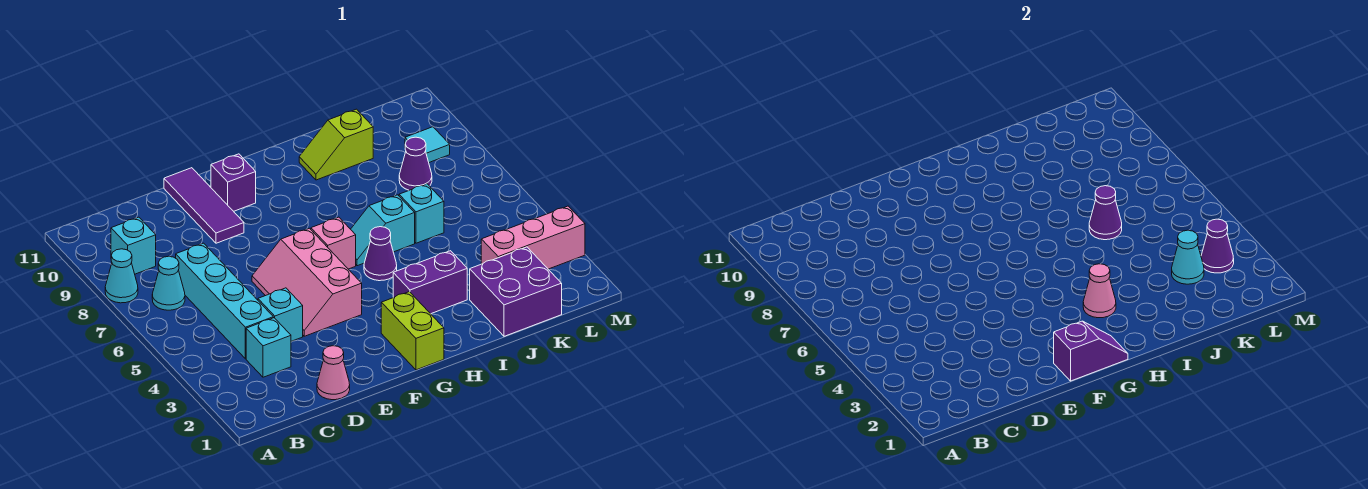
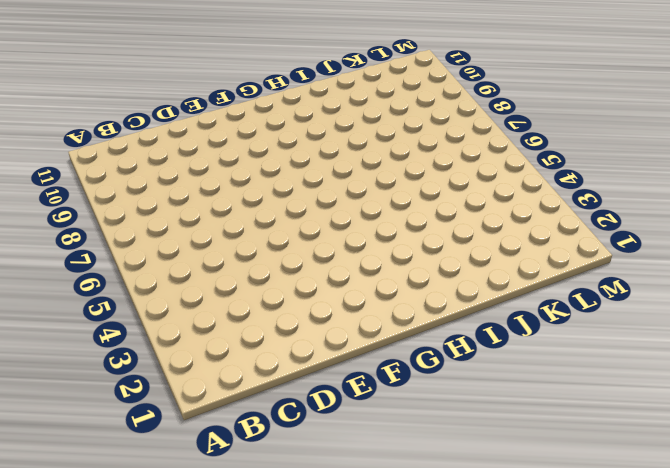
none -> cyan 1x1 cone [105,249,138,303]
none -> cyan 1x1 cone [152,256,185,310]
none -> cyan 1x1 brick [111,217,156,274]

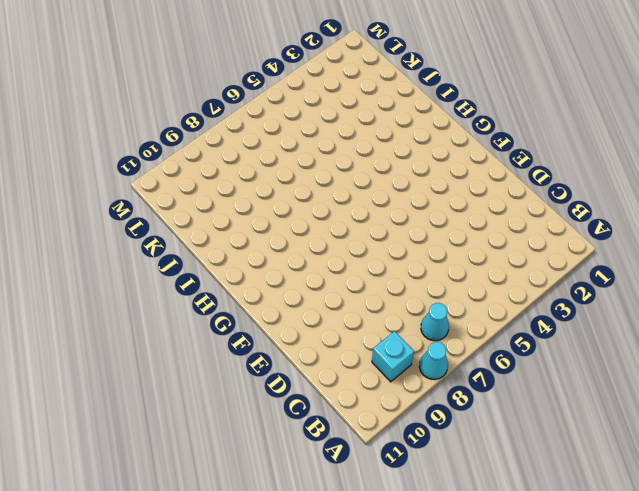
none -> cyan 1x1 brick [246,318,291,377]
none -> cyan 1x4 brick [176,243,273,359]
none -> pink 1x1 cone [317,346,350,400]

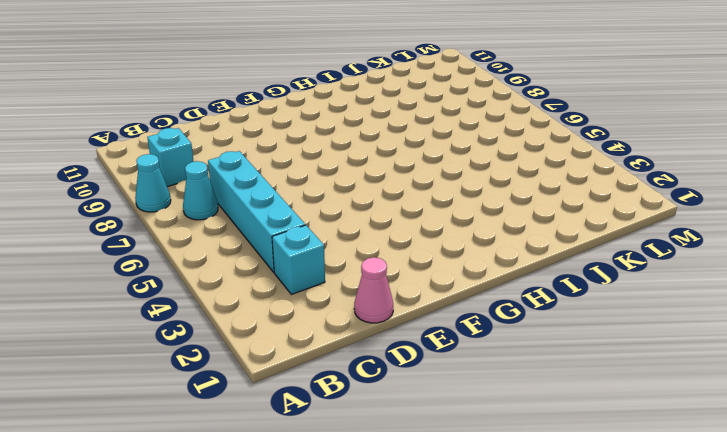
none -> cyan 1x1 brick [258,288,303,341]
none -> pink 2x3 slope [252,228,362,336]
none -> purple 1x3 tile [164,168,244,243]

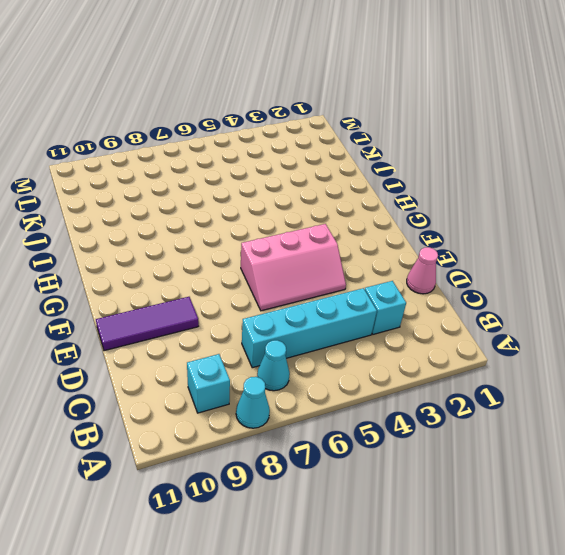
none -> cyan 1x1 brick [258,288,303,341]
none -> purple 1x1 brick [211,154,256,211]
none -> lime 1x2 brick [381,292,444,370]

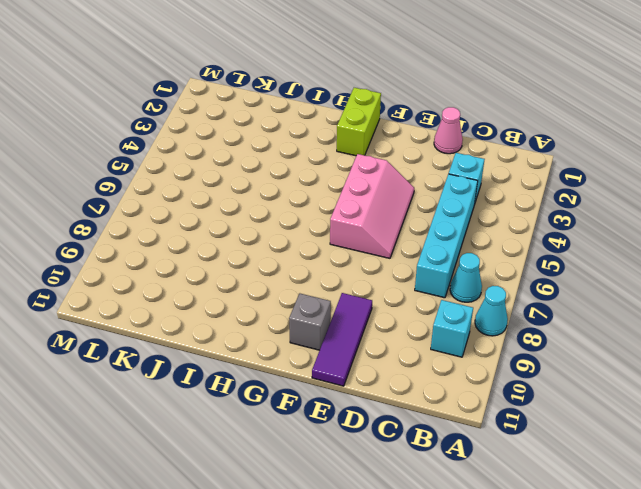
grey 1x1 brick [289,294,331,350] -> purple 1x1 brick [211,154,256,211]
none -> cyan 1x1 brick [258,288,303,341]
none -> pink 1x1 brick [311,217,356,269]
none -> purple 1x2 brick [393,251,467,314]

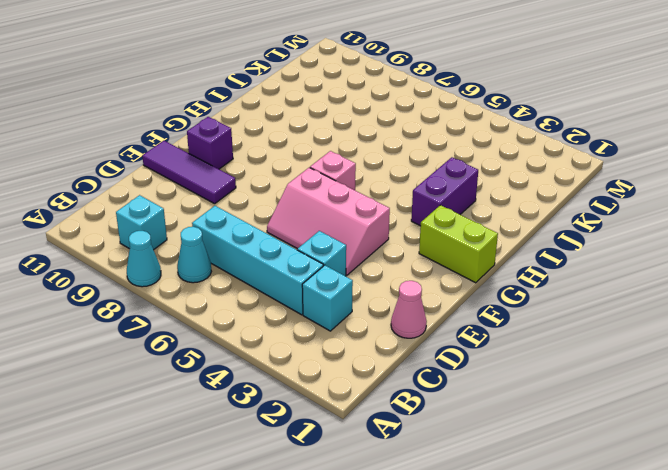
none -> purple 1x1 cone [364,227,397,281]
none -> cyan 1x2 slope [351,195,415,266]
none -> lime 1x2 slope [299,109,373,180]

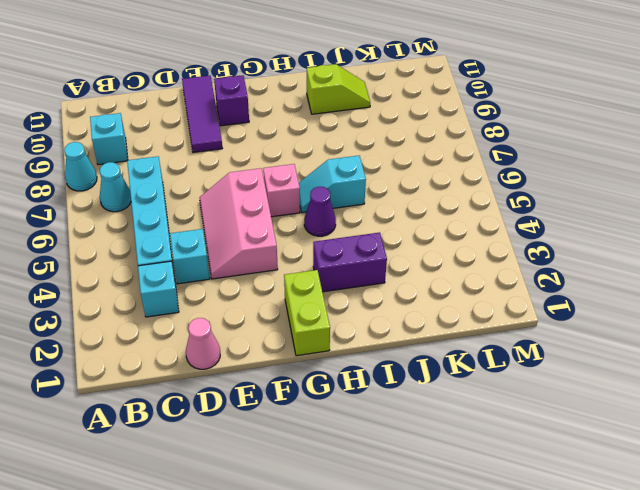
lime 1x2 slope [307,64,370,114] -> lime 1x2 slope turned to [299,109,373,180]
none -> purple 2x2 brick [470,247,562,336]
none -> cyan 1x1 brick [399,184,444,243]
none -> pink 1x3 brick [481,206,585,269]

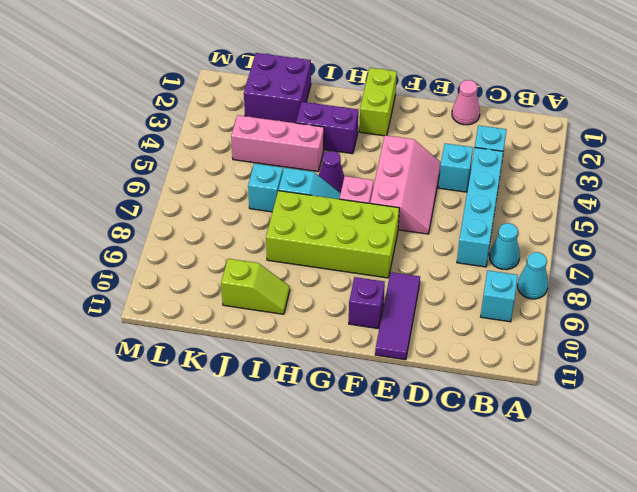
lime 2x4 brick [266,191,399,278] -> none
pink 1x3 brick [231,115,324,171] -> pink 1x3 brick moved to [481,206,585,269]
none -> purple 1x1 cone [399,137,432,190]
none -> cyan 1x1 tile [405,127,450,162]
none -> purple 1x2 slope [1054,321,1128,381]

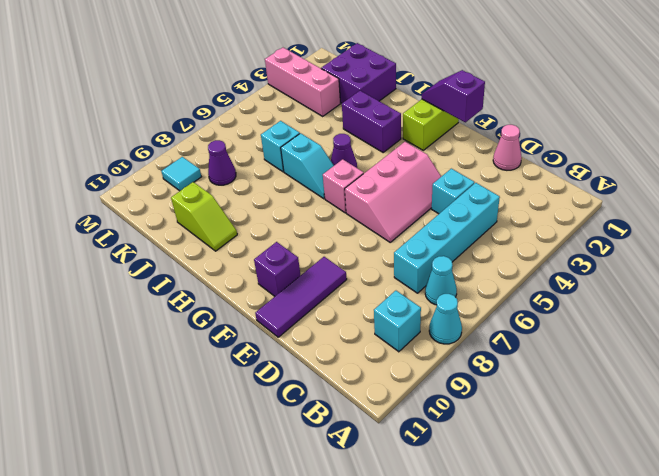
none -> cyan 1x1 brick [246,318,291,377]
none -> pink 1x1 cone [1083,264,1116,318]
none -> purple 1x1 cone [1089,186,1122,240]

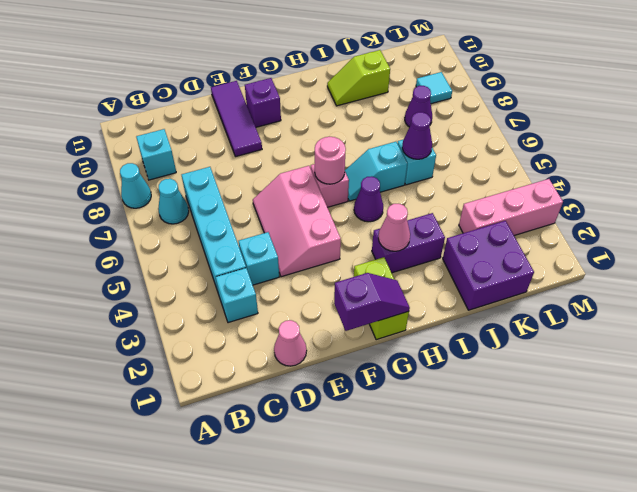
pink 1x1 round brick [315,137,346,184] -> none
none -> cyan 1x1 cone [1172,230,1204,284]
none -> purple 1x1 cone [1201,219,1234,273]

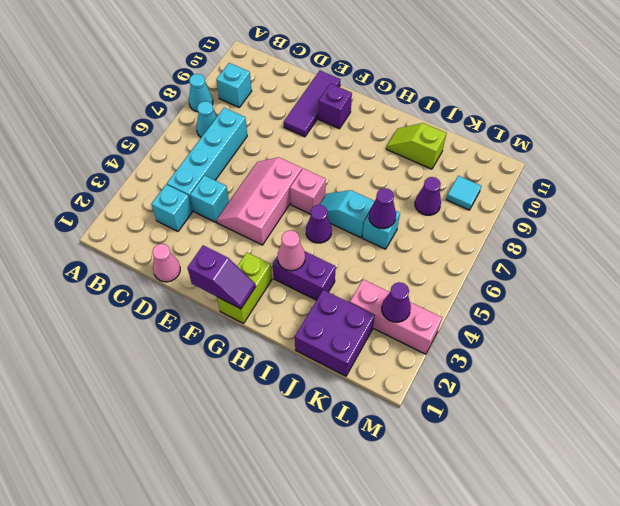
none -> cyan 1x1 cone [1172,230,1204,284]

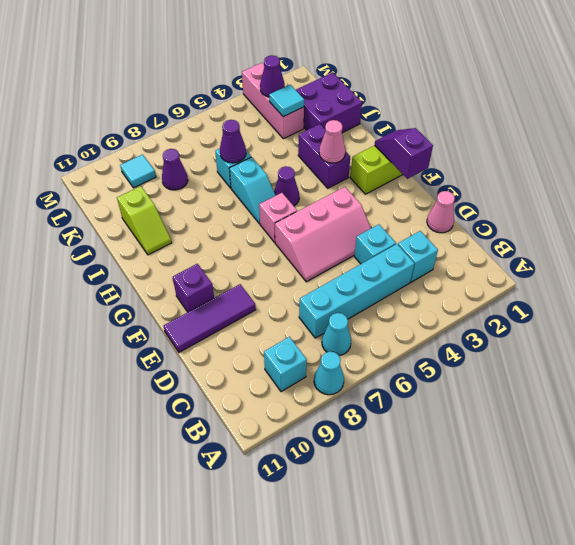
cyan 1x1 tile [269,85,304,117] -> cyan 1x1 cone [1172,230,1204,284]

